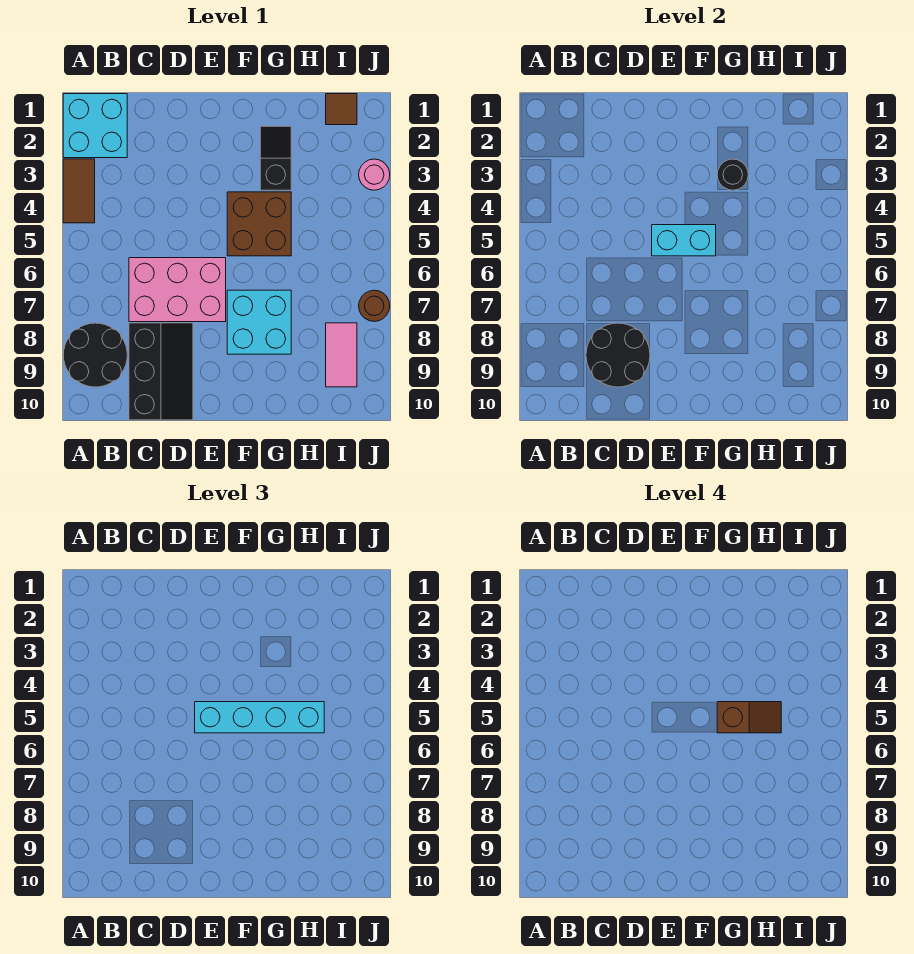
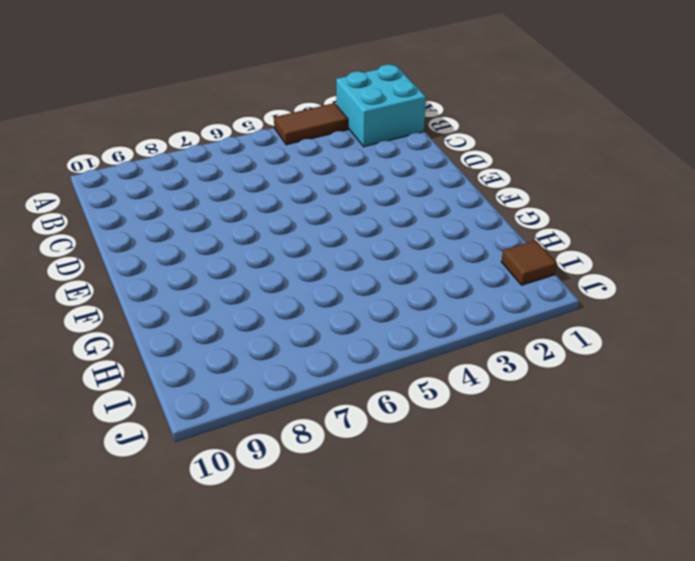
none -> black 2x2 round brick [63,323,127,387]
none -> pink 2x3 brick [129,258,226,322]
none -> black 2x3 slope [129,323,193,420]

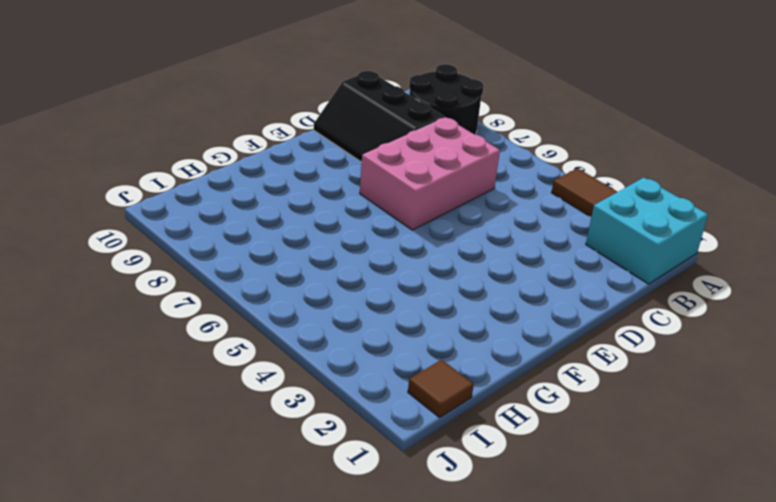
none -> brown 2x2 brick [227,192,291,256]
none -> cyan 2x2 brick [227,290,291,354]
none -> black 1x2 slope [260,126,291,190]

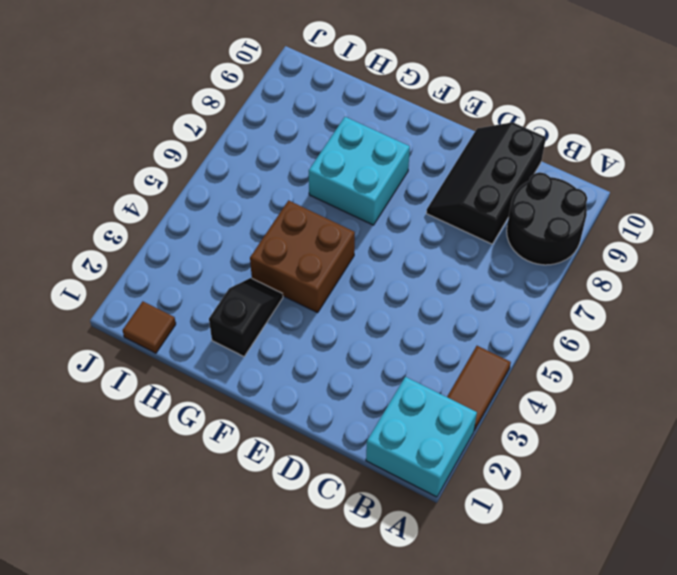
black 1x2 slope [209,278,283,357] -> black 1x2 slope turned to [260,126,291,190]
none -> pink 2x3 brick [129,258,226,322]
none -> pink 1x2 tile [326,323,357,387]
none -> pink 1x1 round brick [359,159,390,190]

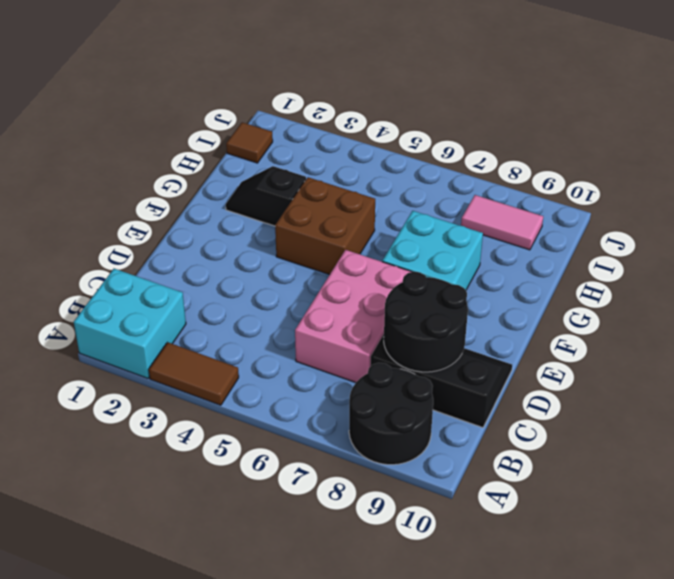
none -> pink 1x1 round brick [359,159,390,190]
none -> brown 1x1 round brick [359,290,390,321]
none -> cyan 1x2 brick [652,225,716,256]

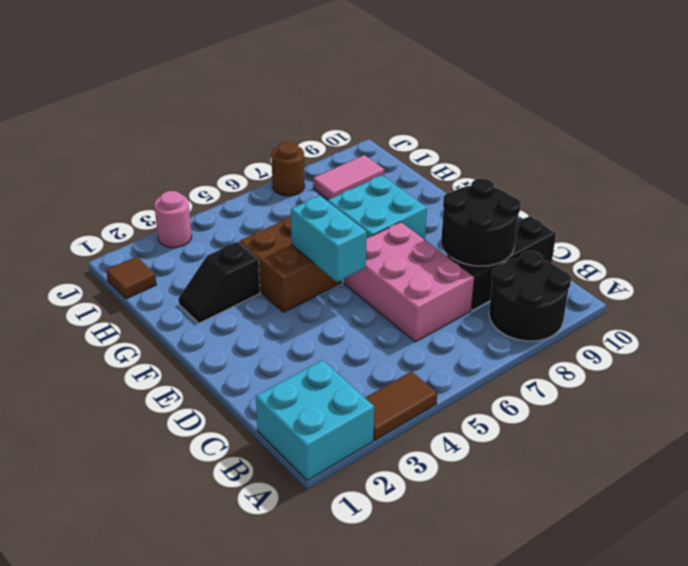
none -> black 1x1 round brick [717,159,748,190]
none -> cyan 1x4 brick [195,702,324,733]
none -> brown 1x2 slope [717,702,781,733]

